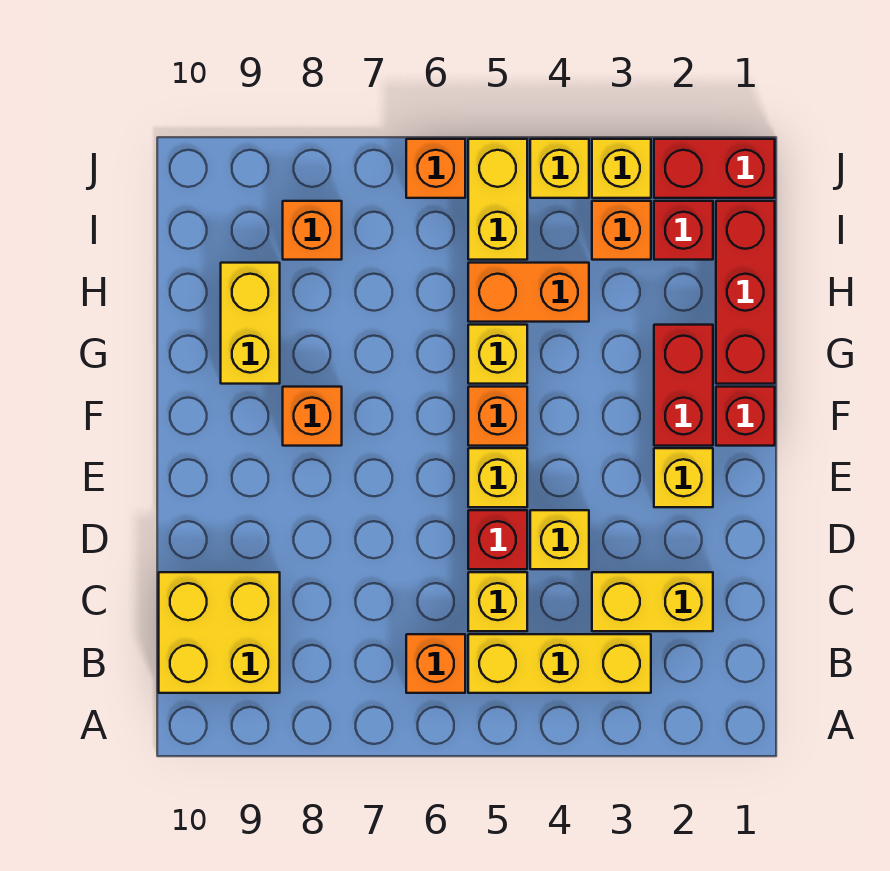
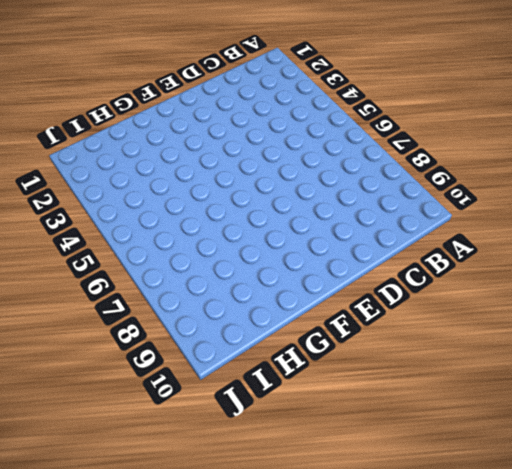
none -> yellow 1x3 brick [468,634,651,693]
none -> orange 1x1 brick [406,634,465,693]
none -> yellow 2x2 brick [159,572,280,693]

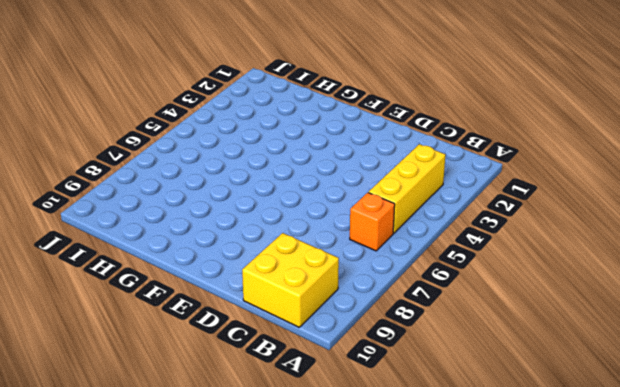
none -> yellow 1x2 brick [592,572,713,631]
none -> yellow 1x1 brick [468,572,527,631]
none -> yellow 1x1 brick [530,510,589,569]

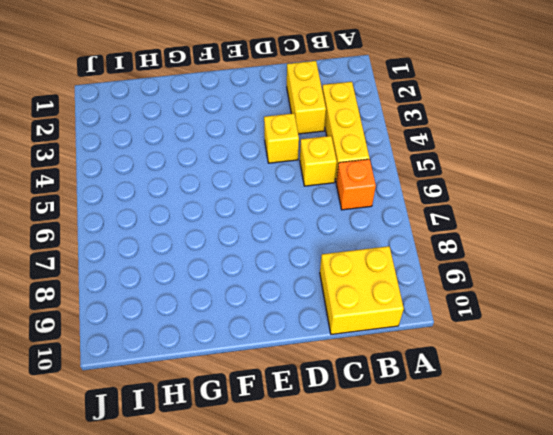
none -> red 1x1 brick [468,510,527,569]
none -> yellow 1x1 brick [654,448,713,507]
none -> yellow 1x1 brick [468,448,527,507]

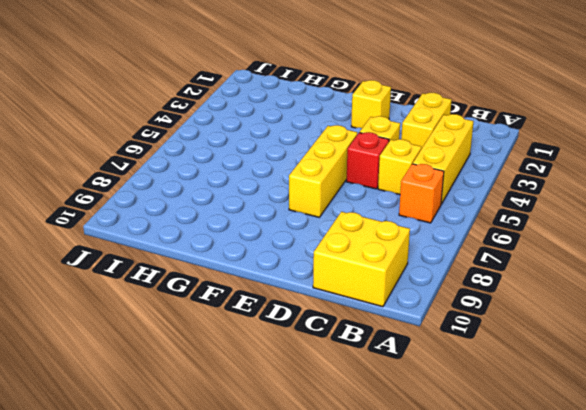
yellow 1x3 brick [289,125,357,217] -> yellow 1x1 brick [468,448,527,507]
none -> red 1x1 brick [716,387,775,446]
none -> red 1x2 brick [654,325,713,446]
none -> orange 1x1 brick [468,387,527,446]

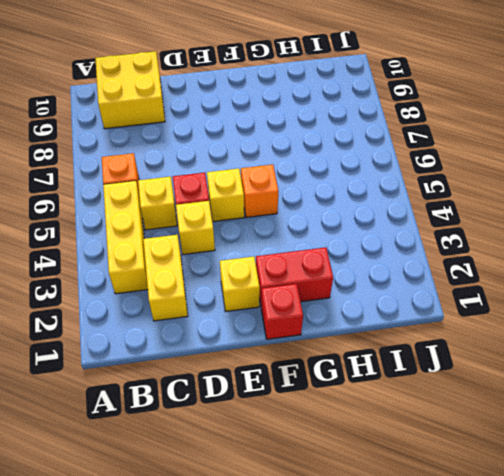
none -> orange 1x1 brick [283,387,342,446]
none -> red 1x3 brick [716,201,775,384]
none -> yellow 1x1 brick [468,325,527,384]

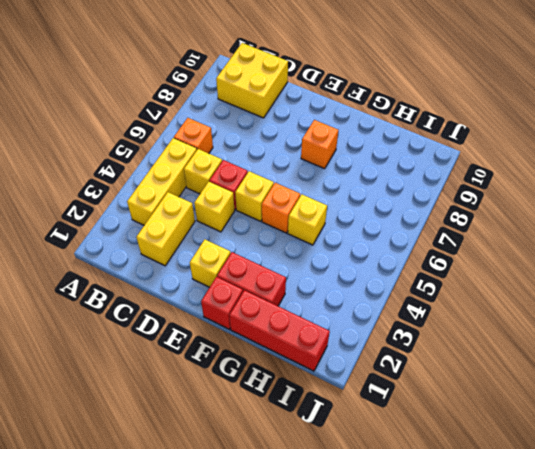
none -> yellow 1x2 brick [221,263,280,384]
none -> orange 1x2 brick [468,263,589,322]
none -> red 1x1 brick [654,201,713,260]

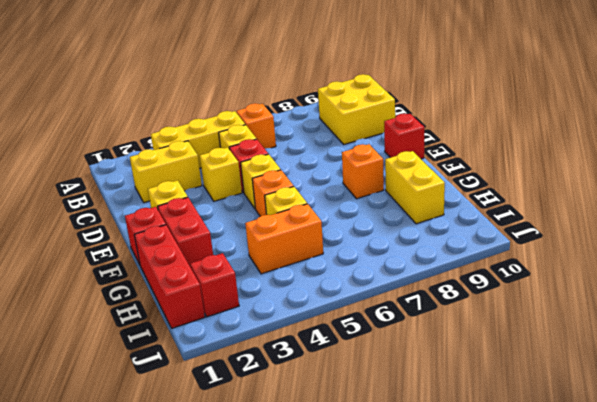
red 1x1 brick [384,114,424,159] -> none
none -> orange 1x1 brick [592,201,651,260]
none -> yellow 1x2 brick [468,139,527,260]
none -> orange 1x1 brick [283,201,342,260]

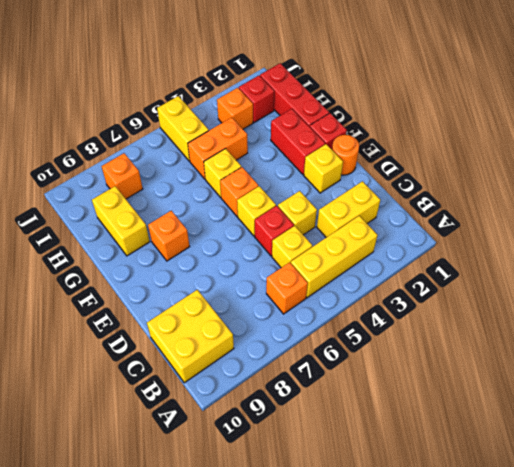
orange 1x1 round brick [332,135,359,175] -> none
none -> red 1x2 brick [654,139,775,198]
none -> yellow 1x1 brick [592,139,651,198]
none -> yellow 1x1 brick [530,139,589,198]

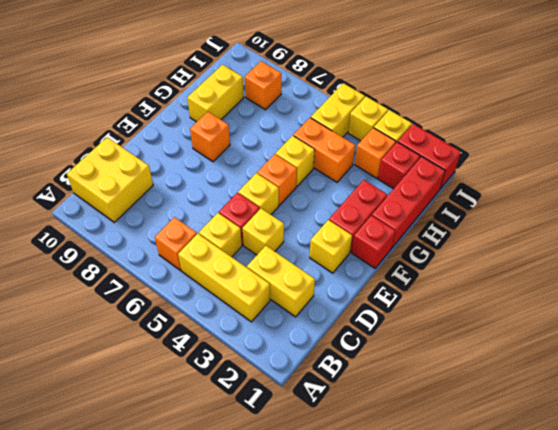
none -> orange 1x1 brick [406,139,465,198]

